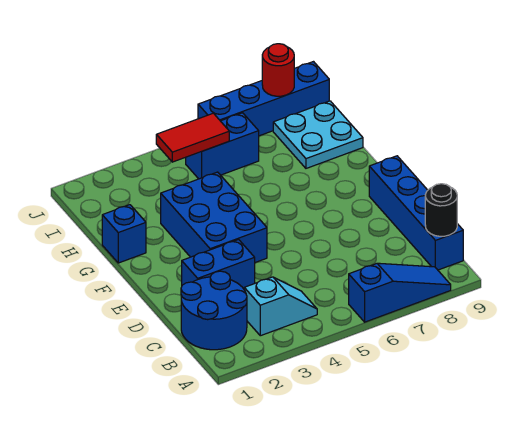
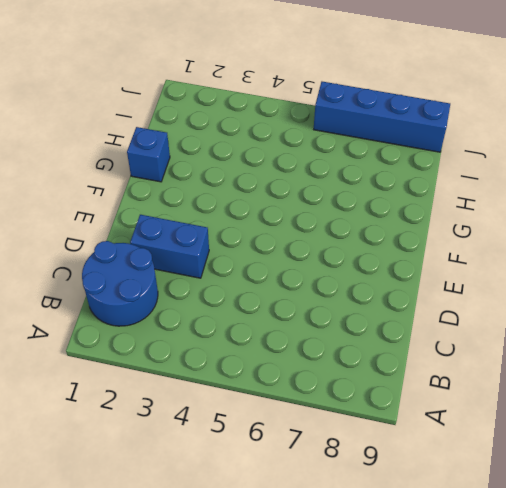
none -> blue 1x3 slope [349,263,451,322]
none -> cyan 1x2 slope [244,277,317,336]
none -> blue 1x4 brick [369,156,463,270]

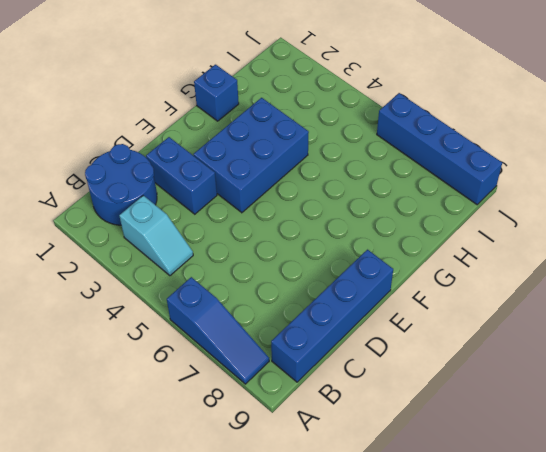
none -> cyan 2x2 plate [273,101,363,168]
none -> blue 1x2 brick [186,113,259,179]
none -> black 1x1 round brick [425,184,457,236]

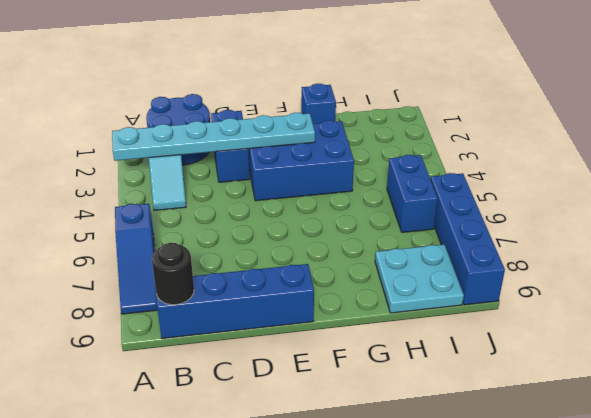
cyan 1x6 plate [112,113,315,161] -> none
none -> red 1x2 tile [156,113,229,162]
none -> red 1x1 round brick [262,44,294,96]

